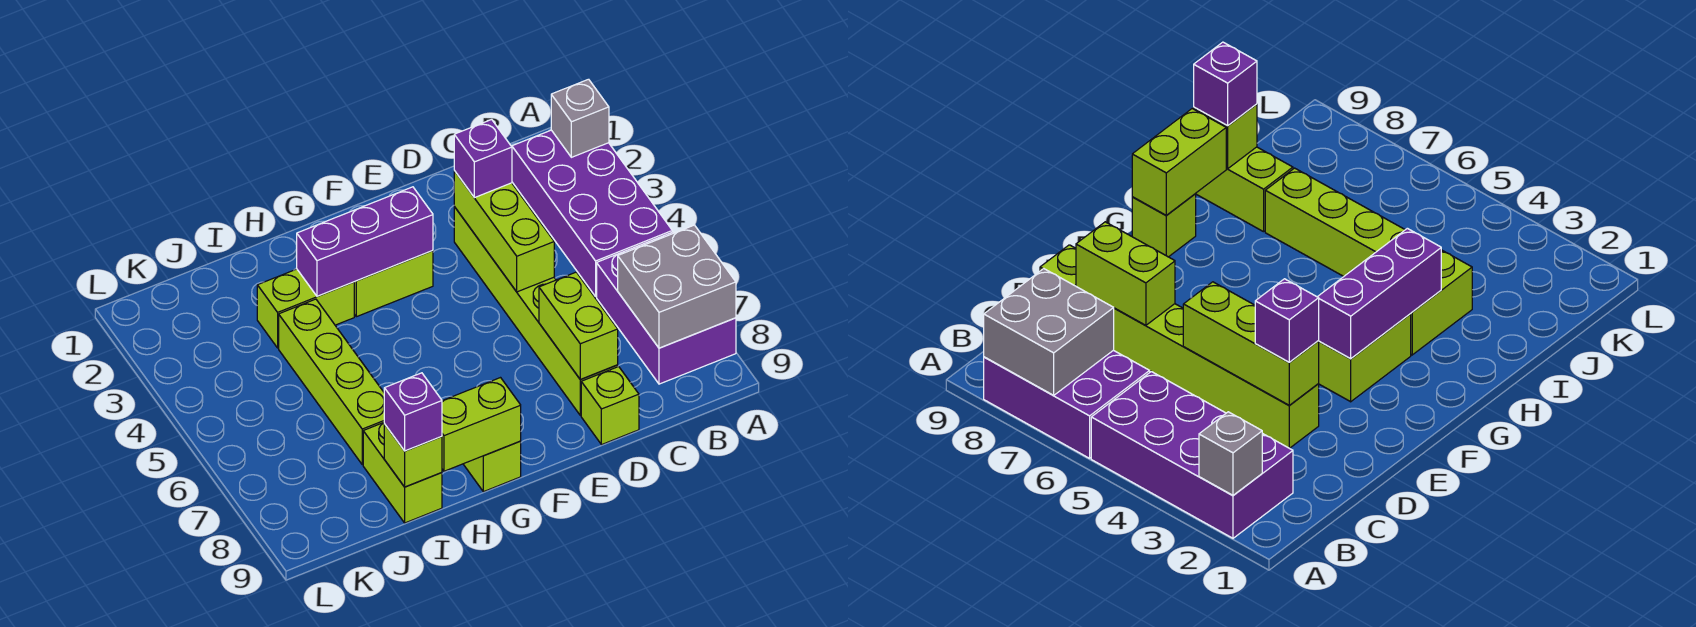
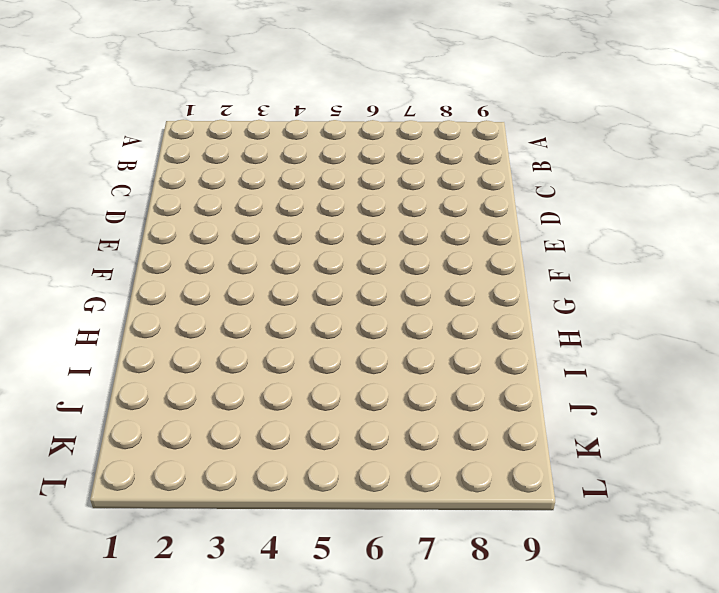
none -> purple 2x4 brick [512,130,672,296]
none -> purple 2x3 brick [597,232,736,384]
none -> lime 1x6 brick [454,207,618,415]

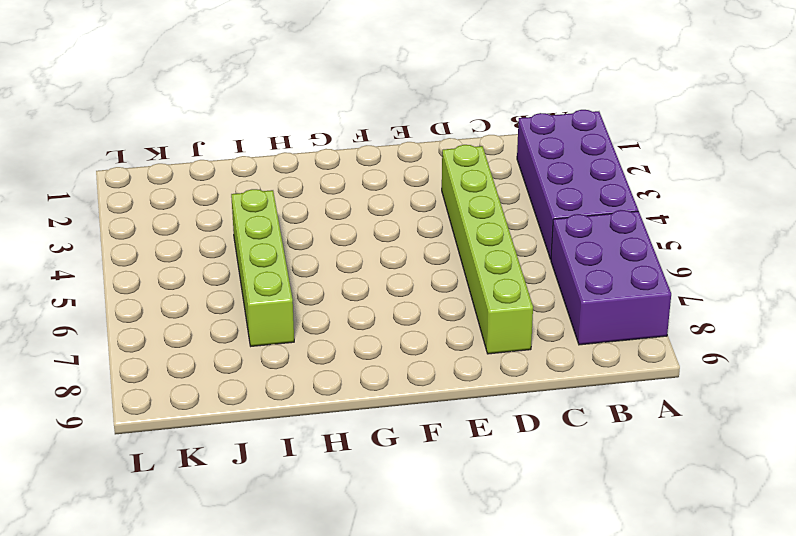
none -> lime 1x1 brick [581,367,639,445]
none -> lime 1x2 brick [354,251,433,317]
none -> lime 1x1 brick [463,441,521,492]

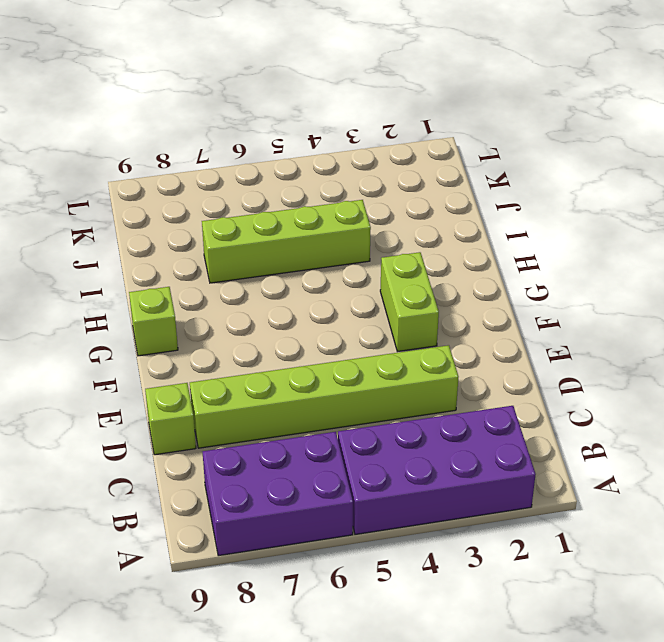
none -> lime 1x2 brick [257,269,354,348]
none -> lime 1x2 brick [363,423,442,523]
none -> grey 1x1 brick [551,79,609,157]

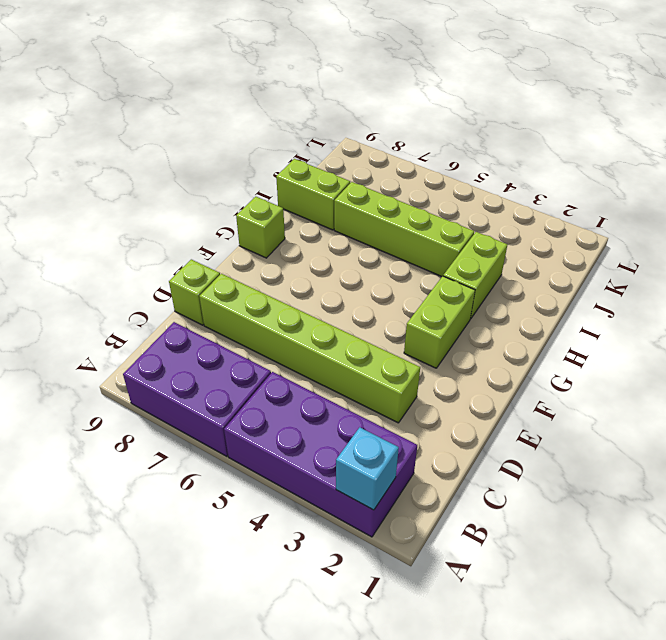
cyan 1x1 brick [336,427,399,510] -> grey 1x1 brick [551,79,609,157]
none -> grey 2x2 brick [618,225,736,348]
none -> lime 1x3 brick [454,171,554,292]
none -> lime 1x2 brick [539,272,618,380]

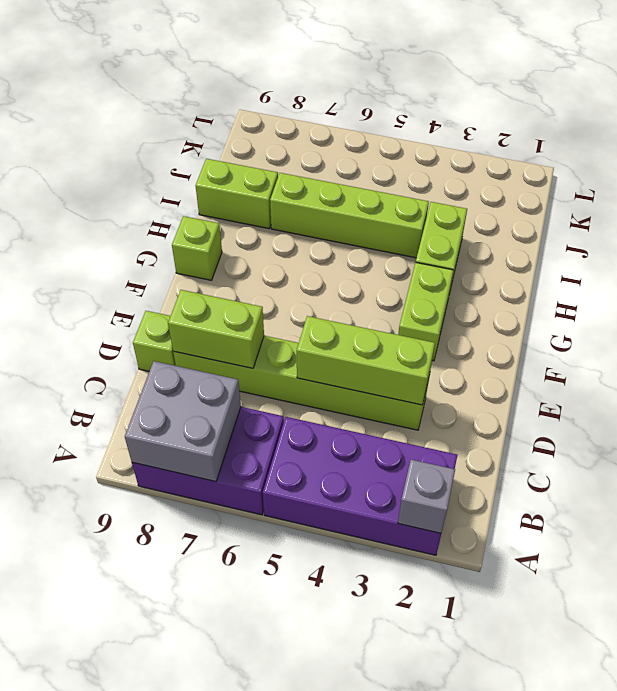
none -> purple 1x3 brick [297,187,433,296]
none -> lime 1x2 brick [442,378,521,471]
none -> lime 1x1 brick [384,424,442,487]

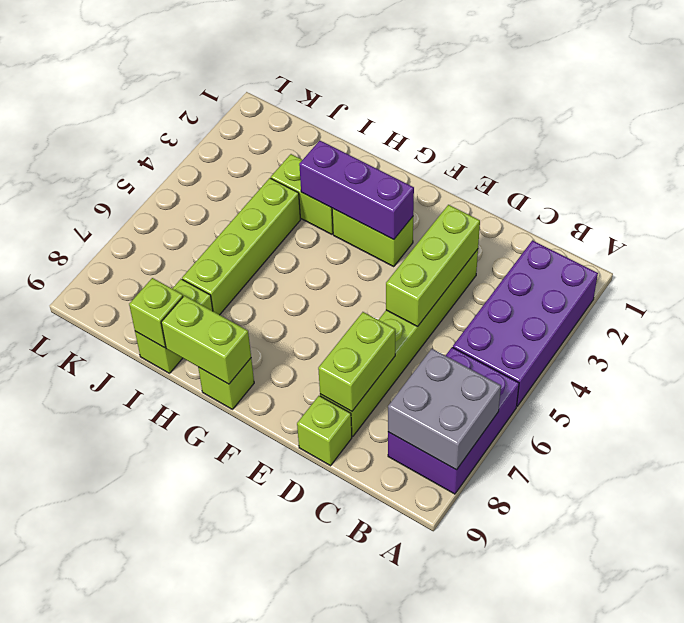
none -> grey 1x1 brick [551,79,609,157]
none -> purple 1x1 brick [454,119,512,198]
none -> purple 1x1 brick [384,373,442,451]

